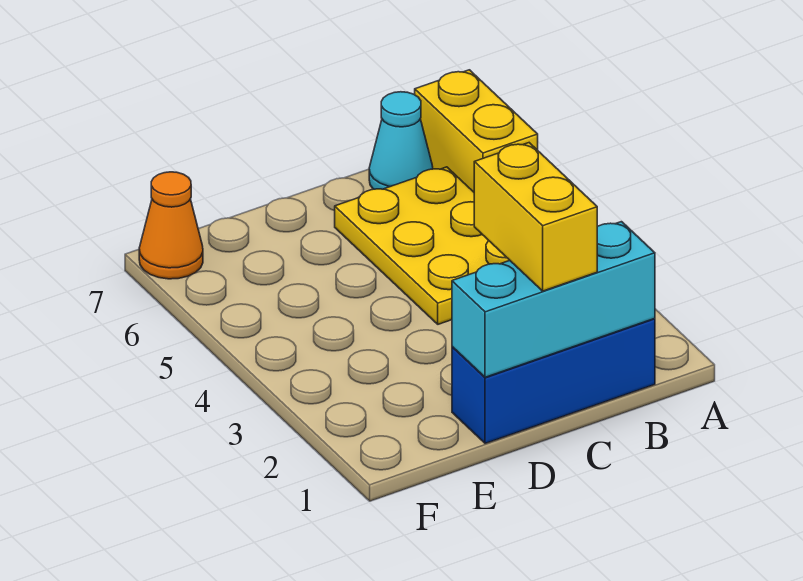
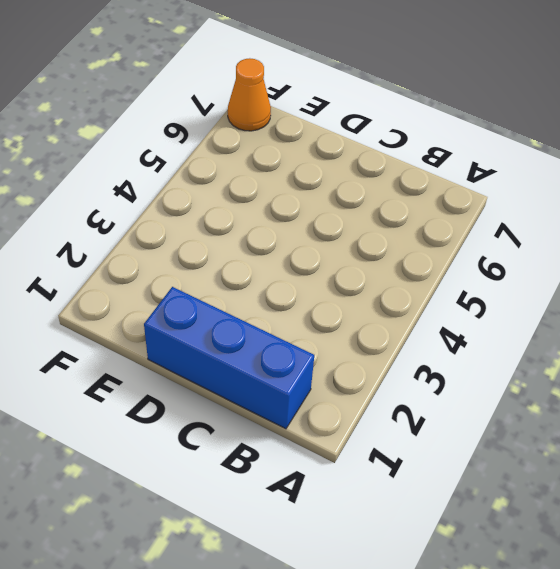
none -> yellow 1x2 brick [415,70,538,192]
none -> yellow 2x3 plate [335,167,510,324]

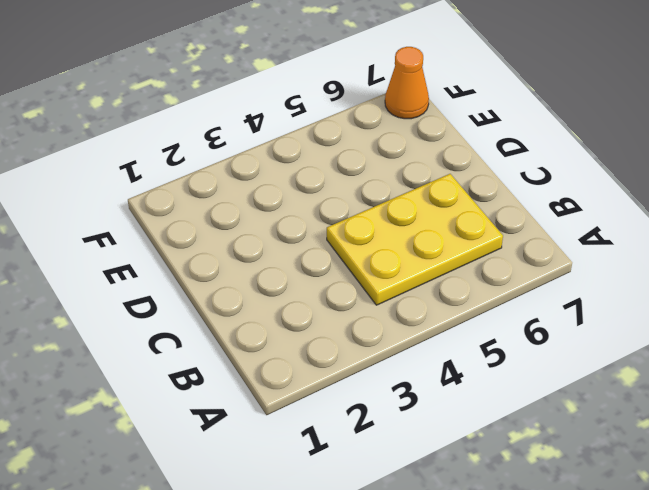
none -> yellow 1x2 brick [415,70,538,192]
none -> blue 1x3 brick [452,319,655,443]

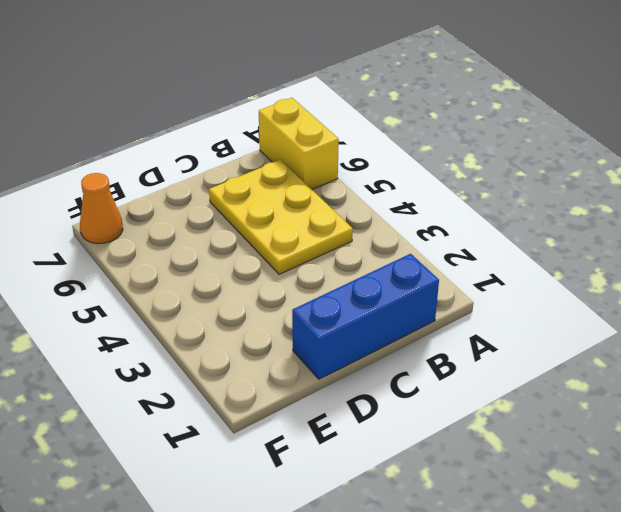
none -> cyan 1x1 cone [369,92,433,189]
none -> cyan 1x3 brick [452,222,655,377]

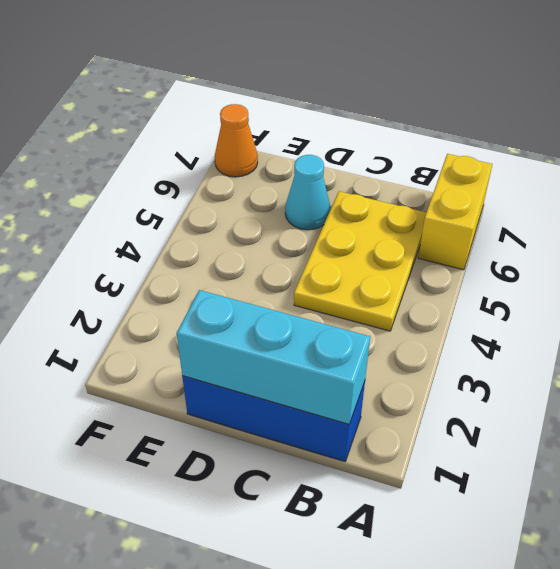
cyan 1x1 cone [285,155,330,230] -> cyan 1x1 cone moved to [369,92,433,189]
none -> yellow 1x2 brick [474,143,597,291]

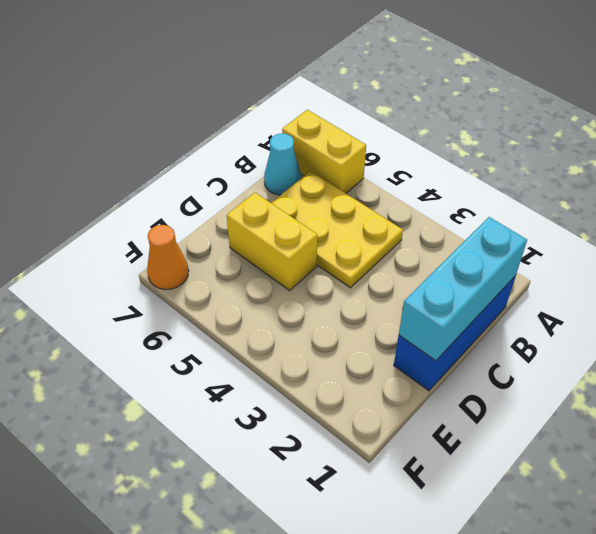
yellow 1x2 brick [227,193,317,290] -> yellow 1x2 brick moved to [474,143,597,291]

